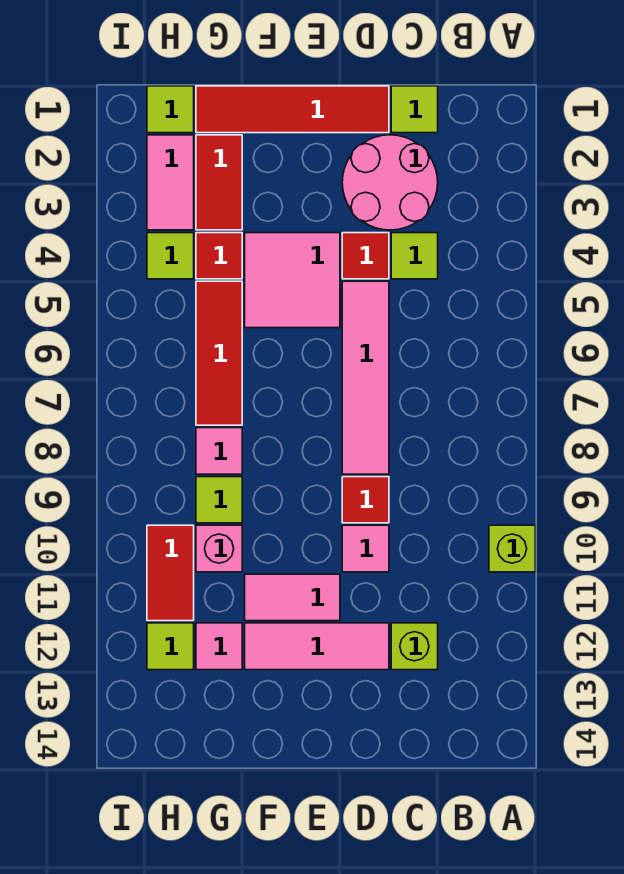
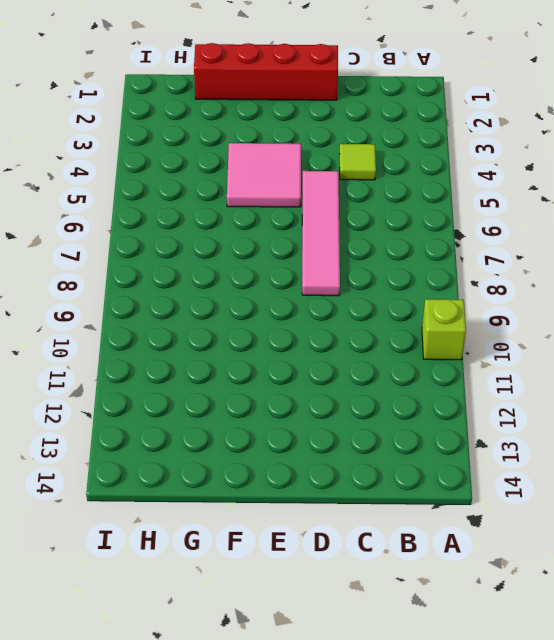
red 1x4 brick [194,43,338,100] -> red 1x4 tile [196,86,389,133]
none -> lime 1x1 tile [391,86,438,133]
none -> pink 2x2 round brick [342,135,438,230]
none -> lime 1x1 brick [391,623,438,670]

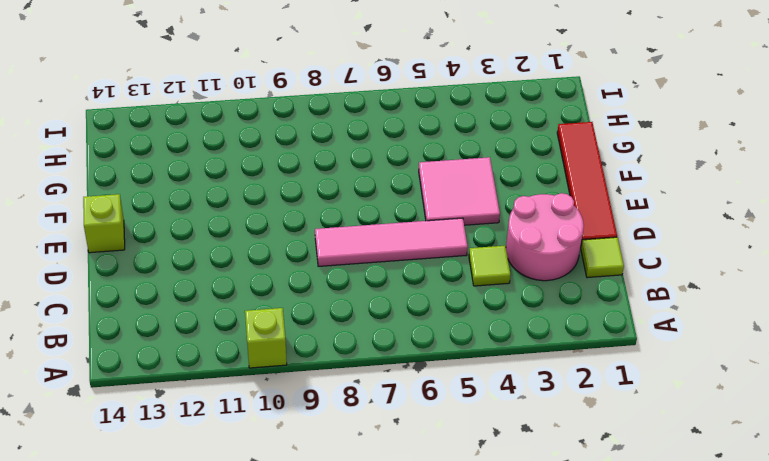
lime 1x1 brick [83,194,125,253] -> lime 1x1 brick moved to [391,623,438,670]
none -> red 1x1 tile [342,233,389,279]
none -> red 1x1 tile [342,477,389,523]
none -> pink 1x1 tile [342,525,389,572]

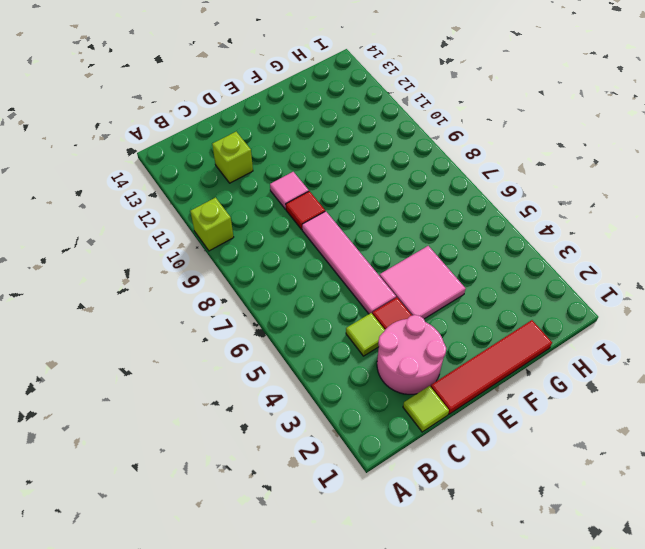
none -> pink 1x3 tile [245,623,389,670]
none -> pink 1x2 tile [245,574,340,621]
none -> red 1x2 tile [196,135,242,230]

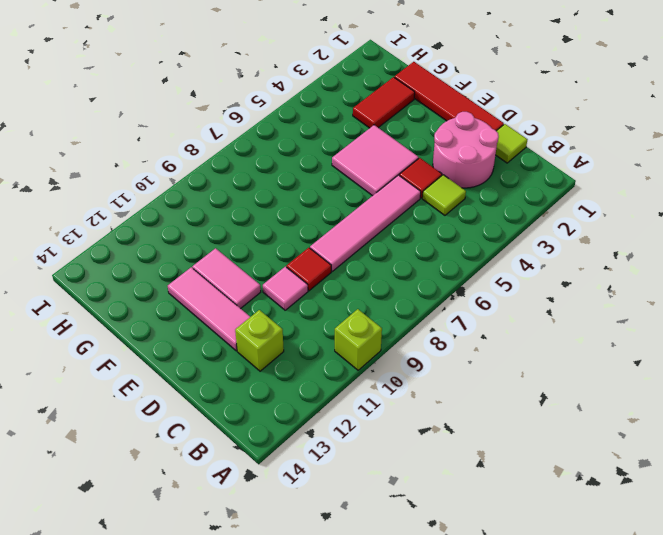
none -> red 1x1 tile [196,233,242,279]
none -> red 1x3 tile [196,281,242,425]
none -> pink 1x1 tile [196,428,242,474]

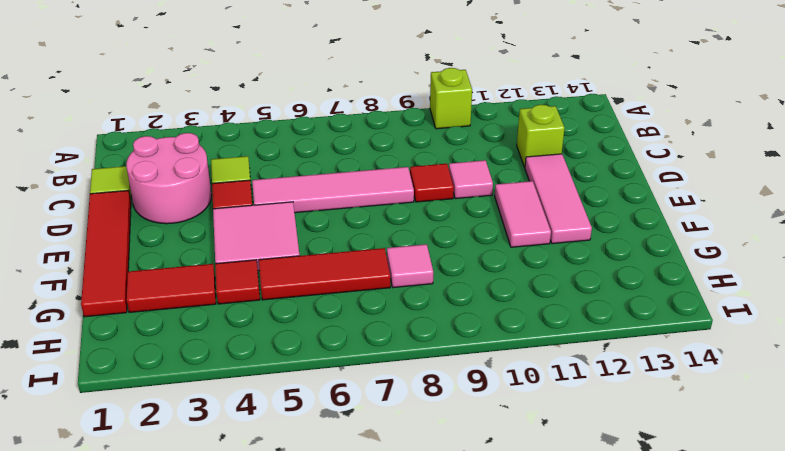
none -> lime 1x1 tile [196,477,242,523]
none -> pink 1x1 brick [196,525,242,572]
none -> pink 1x1 tile [196,623,242,670]

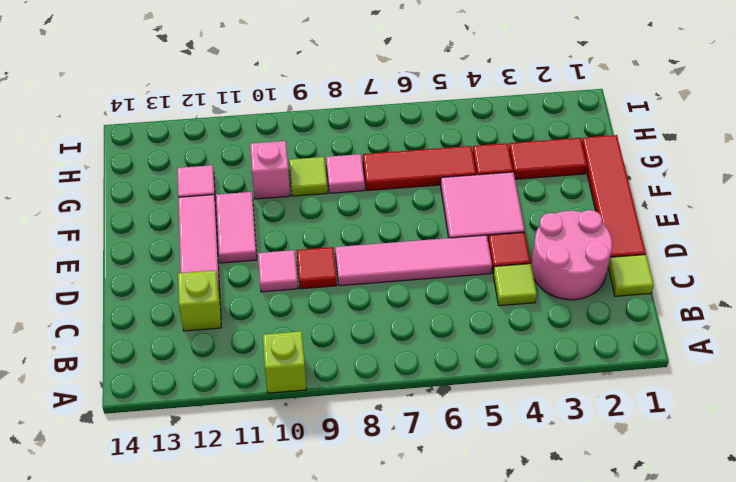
none -> lime 1x1 tile [147,86,194,133]
none -> pink 1x2 tile [147,135,194,230]
none -> lime 1x1 tile [147,233,194,279]

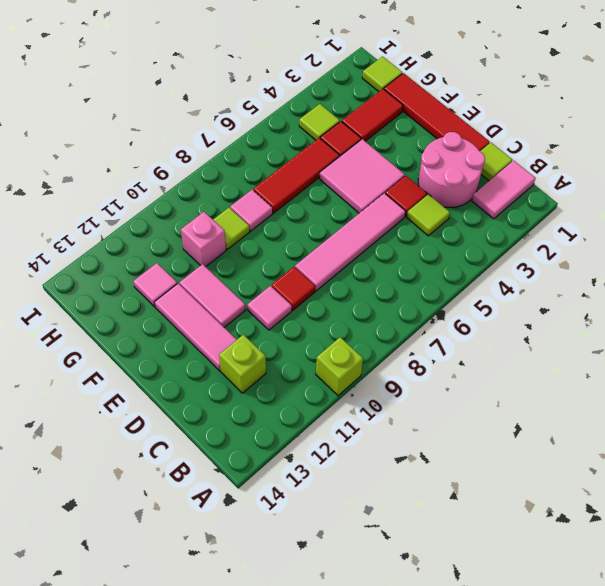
pink 1x2 tile [472,161,536,219] -> pink 1x2 tile moved to [147,135,194,230]
none -> red 1x2 tile [147,525,194,621]
none -> lime 1x1 tile [147,623,194,670]

